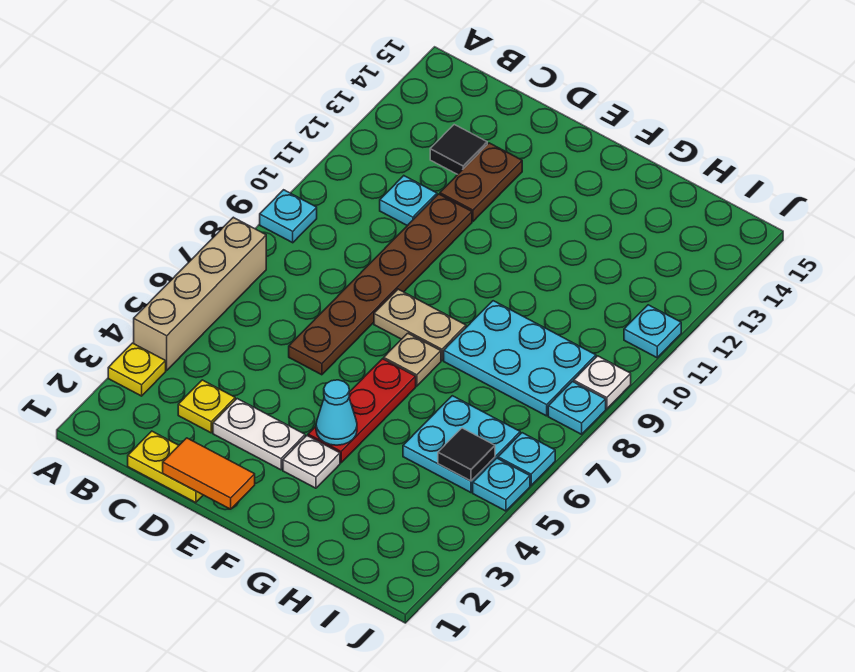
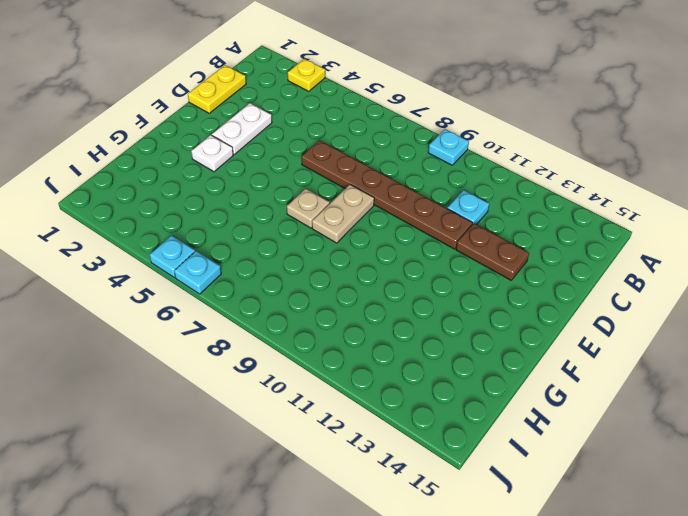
none -> tan 1x4 brick [134,217,266,370]
none -> yellow 1x1 plate [178,380,235,433]
none -> black 1x1 tile [430,125,487,174]

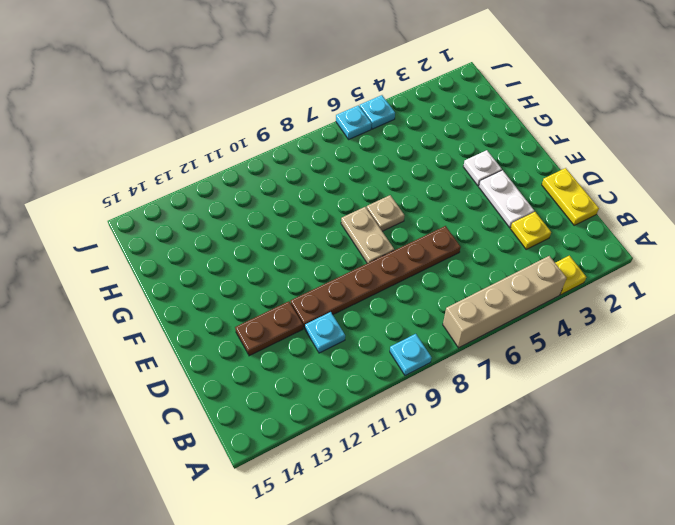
none -> black 1x1 tile [430,125,487,174]
none -> red 1x3 plate [308,359,416,463]
none -> cyan 2x3 plate [444,301,596,416]

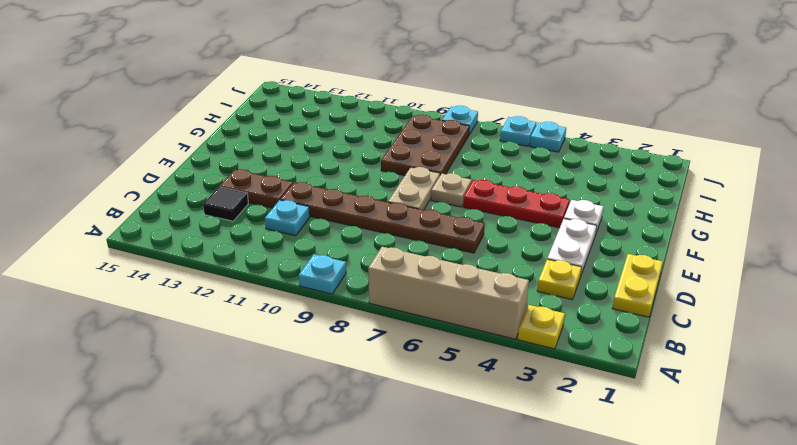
brown 2x3 plate [381,115,469,176] -> cyan 2x3 plate [444,301,596,416]
none -> cyan 2x2 plate [403,396,520,493]
none -> white 1x1 plate [574,356,631,409]
none -> cyan 1x1 plate [624,305,681,358]

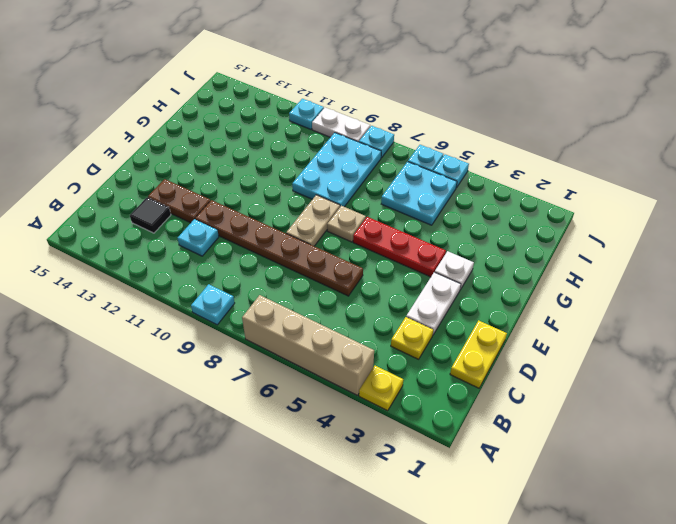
white 1x2 plate [312,108,370,142] -> white 1x1 plate [574,356,631,409]
none -> orange 1x2 tile [163,438,255,509]
none -> cyan 1x1 cone [316,380,357,445]
none -> black 1x1 tile [438,428,495,481]

